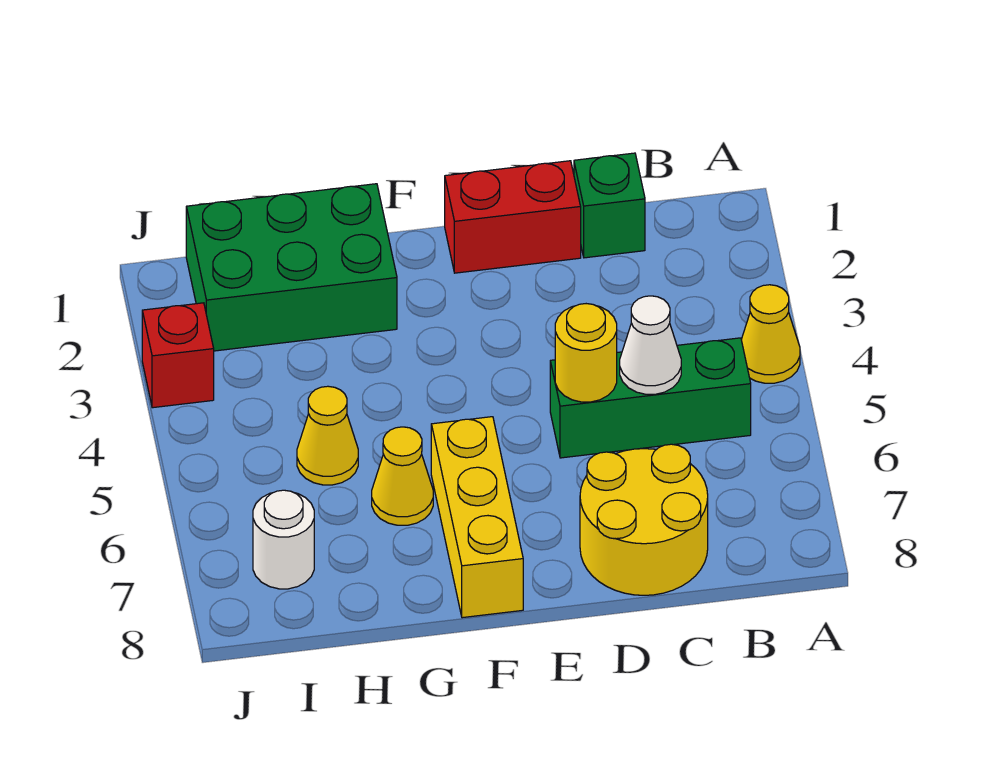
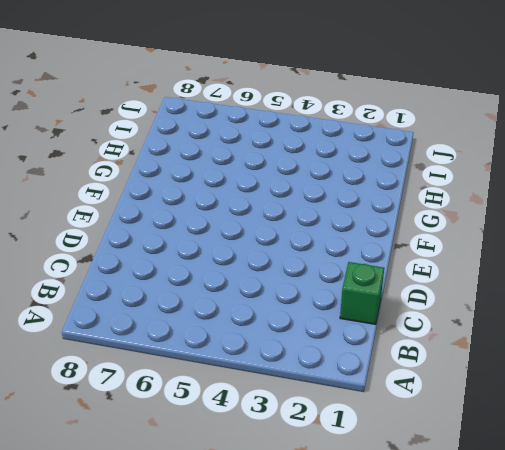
none -> yellow 1x1 cone [741,285,800,383]
none -> green 1x3 brick [550,338,751,458]
none -> yellow 2x2 round brick [580,444,708,595]

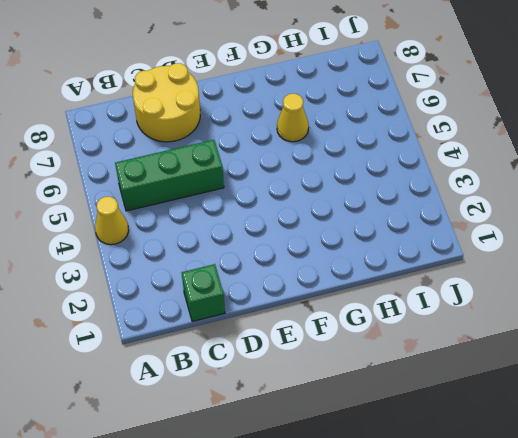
none -> red 1x2 brick [445,161,581,273]
none -> yellow 1x3 brick [431,417,523,618]
none -> green 2x3 brick [186,184,397,351]

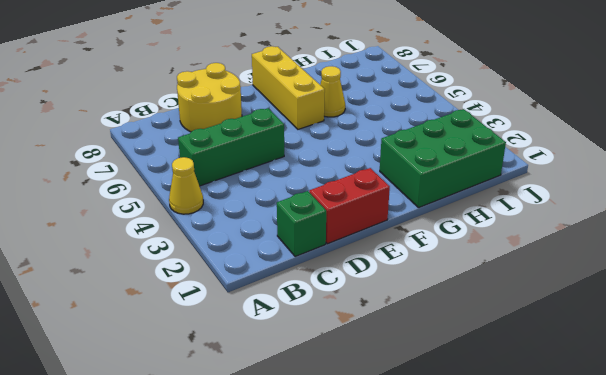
none -> yellow 1x1 cone [297,386,358,485]
none -> white 1x1 round brick [253,490,314,589]
none -> red 1x1 brick [142,303,214,408]

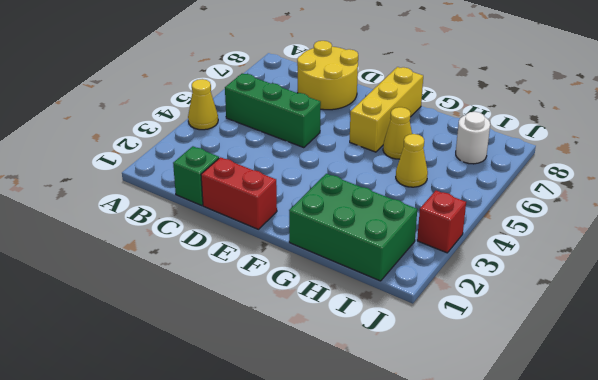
none -> white 1x1 cone [620,296,681,394]
none -> yellow 1x1 round brick [555,304,617,402]

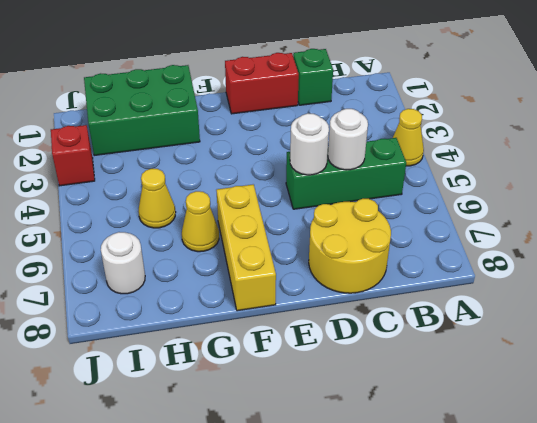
white 1x1 round brick [328,109,368,170] -> white 1x1 cone [620,296,681,394]
white 1x1 round brick [290,113,329,175] -> yellow 1x1 round brick [555,304,617,402]

